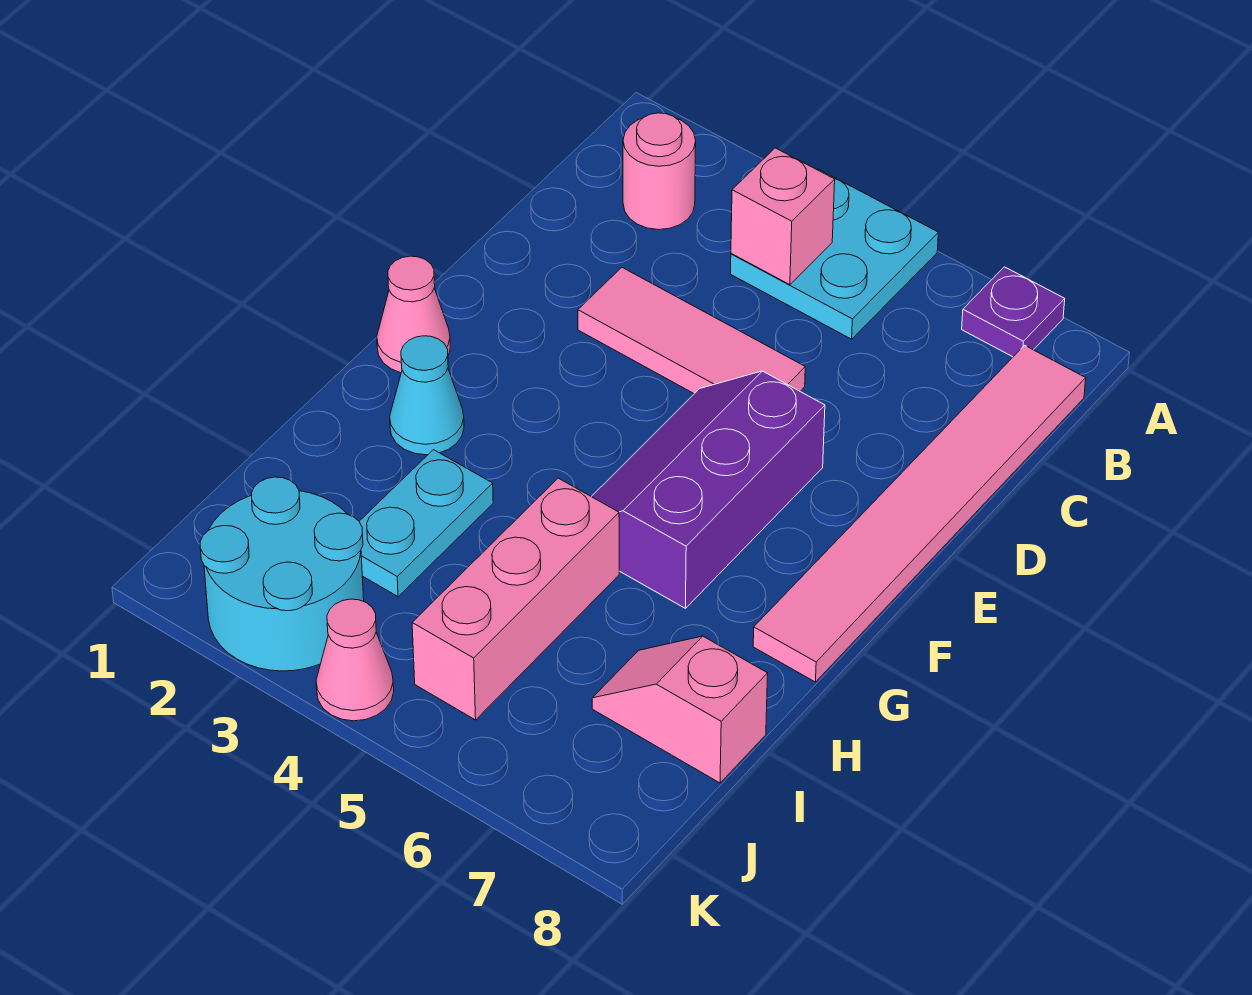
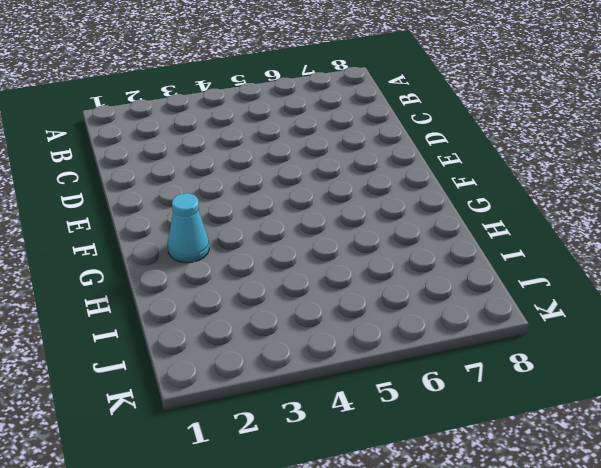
none -> cyan 2x2 plate [731,169,938,339]
none -> purple 1x1 plate [962,267,1065,357]
none -> pink 1x1 round brick [623,113,696,230]

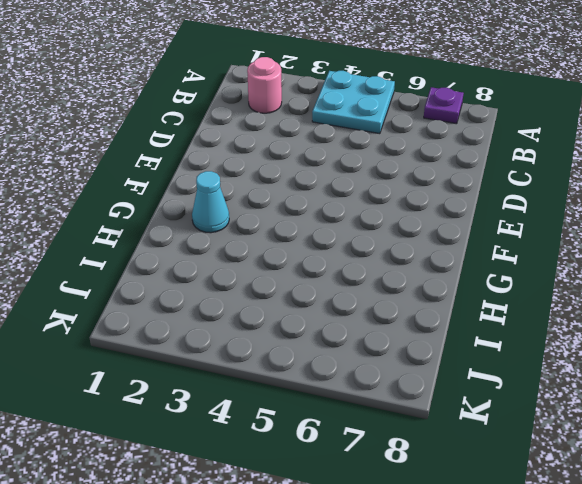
none -> pink 1x6 tile [753,345,1086,682]
none -> pink 1x3 tile [578,268,805,394]
none -> purple 2x3 slope [591,371,825,608]

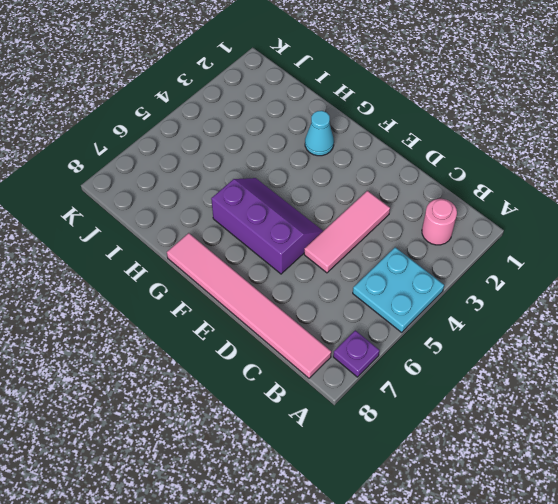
none -> pink 1x1 cone [377,256,450,373]
none -> cyan 1x2 plate [359,450,493,597]
none -> pink 1x3 brick [412,478,619,720]

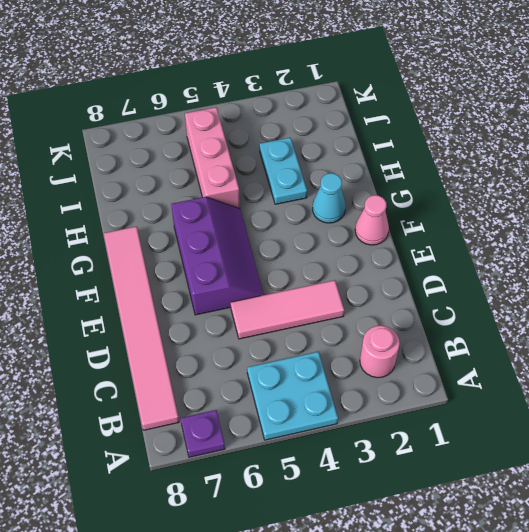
none -> pink 1x2 slope [592,636,768,783]
none -> cyan 2x2 round brick [200,477,364,671]
none -> pink 1x1 cone [316,599,394,721]

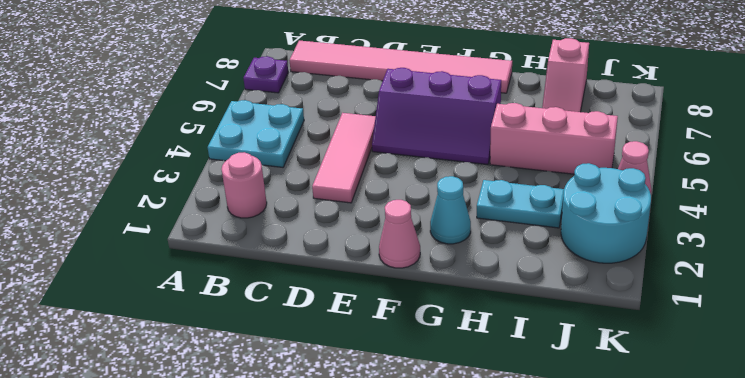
none -> pink 1x1 brick [731,148,835,285]

